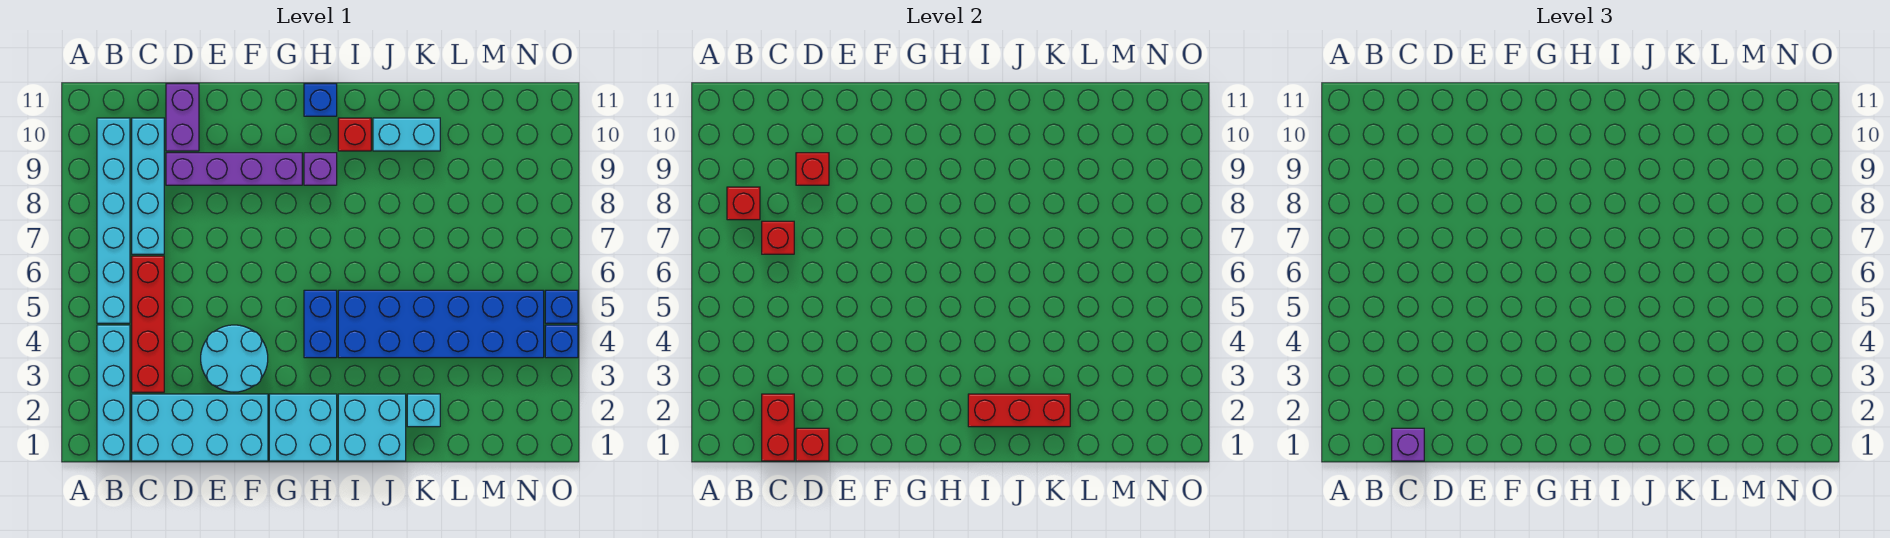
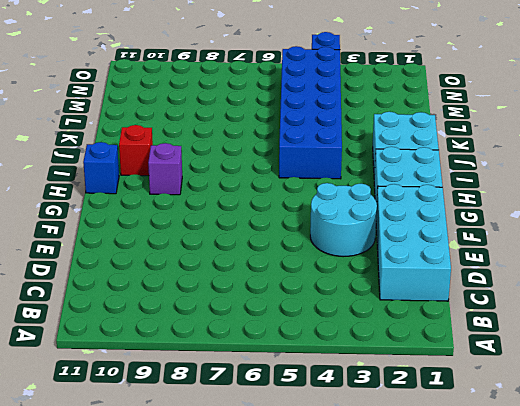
none -> cyan 1x4 brick [97,325,130,461]
none -> cyan 1x6 brick [97,118,130,323]
none -> red 1x4 brick [132,256,164,392]

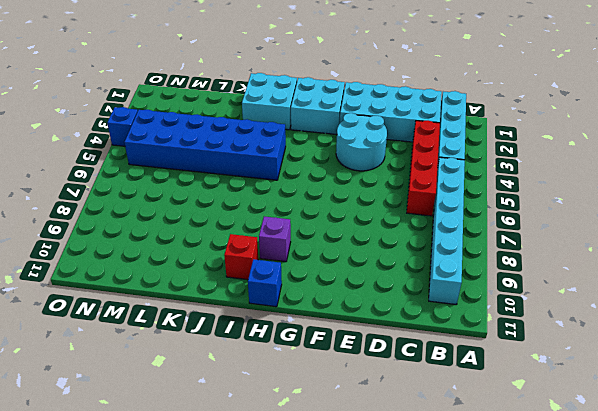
none -> cyan 1x4 brick [132,118,164,254]
none -> purple 1x4 brick [166,153,302,185]
none -> purple 1x2 brick [166,84,199,151]

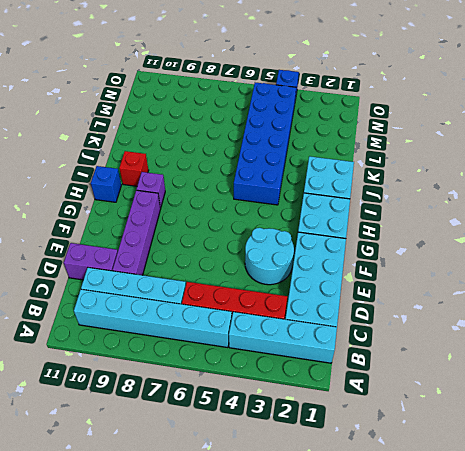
none -> blue 1x2 brick [304,290,337,358]
none -> cyan 1x2 brick [373,118,440,151]
none -> cyan 1x1 brick [407,394,440,427]

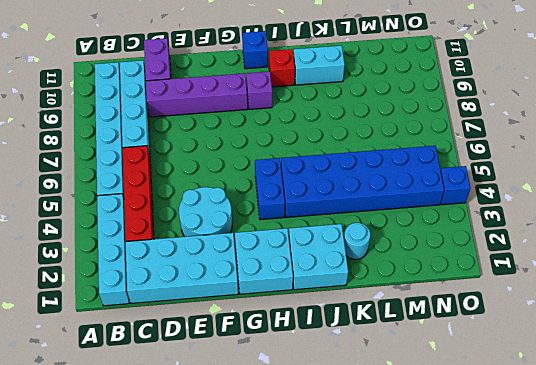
cyan 1x1 round brick [344,223,370,260] -> cyan 1x1 brick [407,394,440,427]
none -> blue 1x1 brick [545,290,578,323]
none -> red 1x1 brick [727,187,760,220]
none -> red 1x2 brick [762,394,794,461]

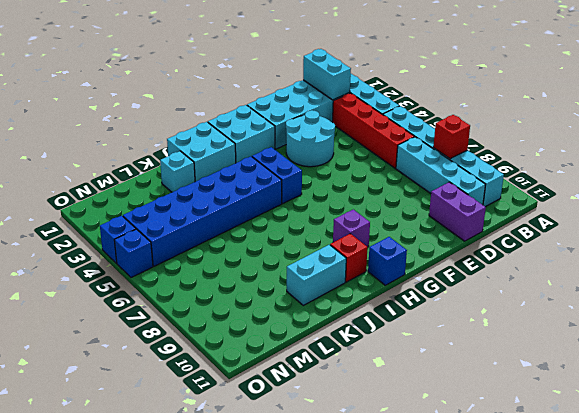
cyan 1x2 brick [303,49,351,100] -> red 1x2 brick [762,394,794,461]
none -> purple 1x4 brick [166,153,302,185]
none -> red 1x1 brick [762,221,794,254]
none -> red 1x1 brick [796,428,829,461]

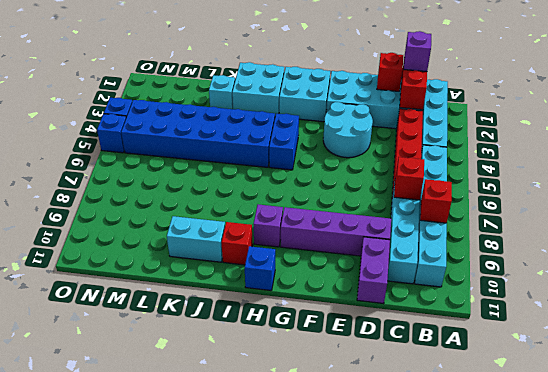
none -> red 1x1 brick [796,153,829,185]
none -> red 1x3 brick [968,394,1070,427]

